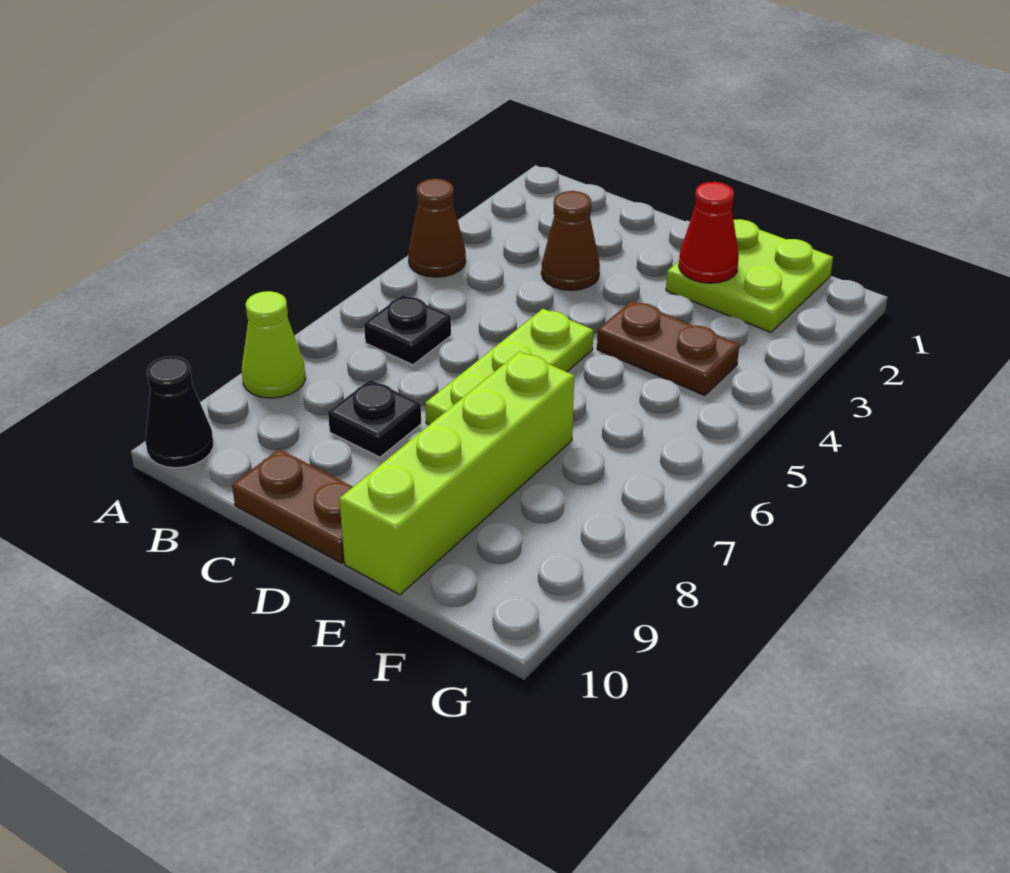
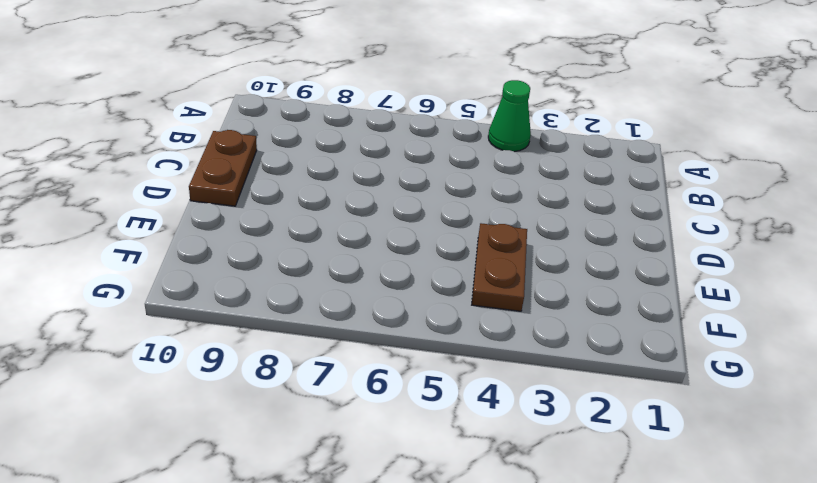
green 1x1 cone [488,80,531,152] -> brown 1x1 cone [408,179,466,277]
none -> lime 1x1 cone [242,291,306,398]
none -> black 1x1 cone [146,356,213,468]
none -> black 1x1 plate [364,295,451,365]

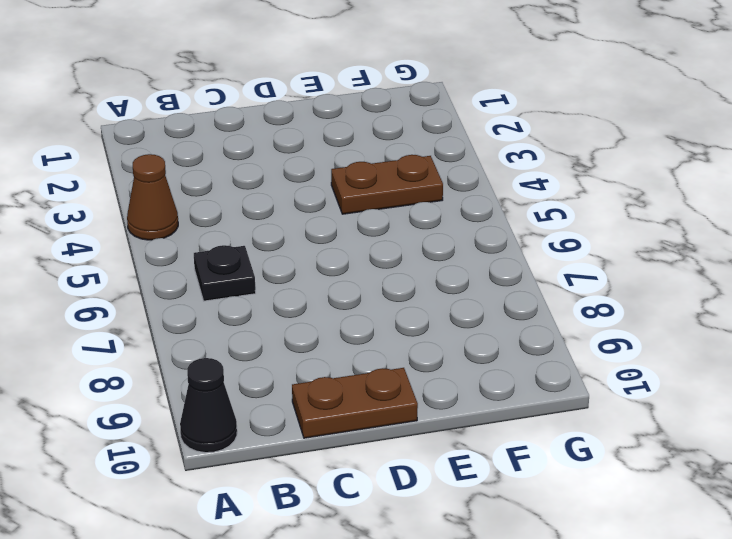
none -> lime 1x1 cone [242,291,306,398]
none -> brown 1x1 cone [541,191,600,290]
none -> black 1x1 plate [328,379,421,457]

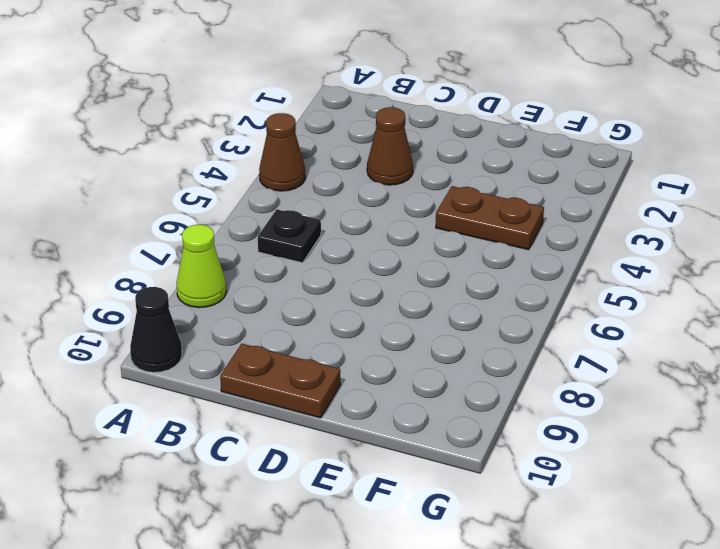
none -> black 1x1 plate [328,379,421,457]
none -> lime 1x3 plate [425,309,593,425]
none -> lime 2x2 plate [666,219,833,332]

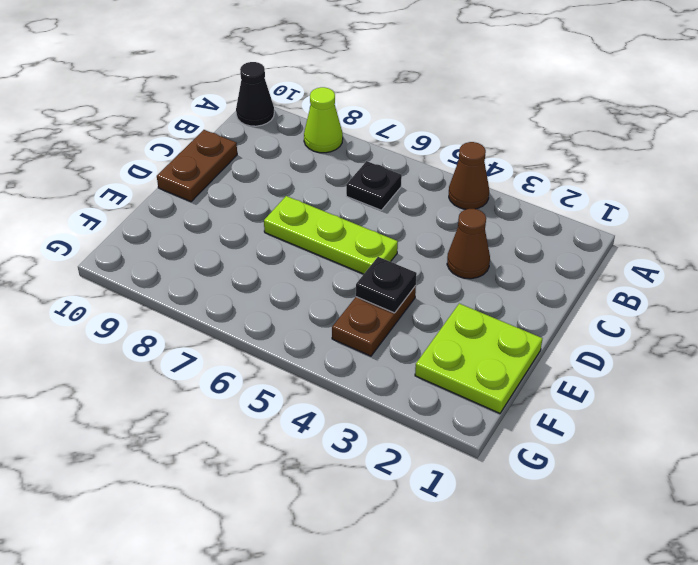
black 1x1 plate [356,257,417,313] -> black 1x1 plate moved to [328,379,421,457]
none -> lime 1x4 brick [339,351,574,595]
none -> red 1x1 cone [679,182,739,283]

